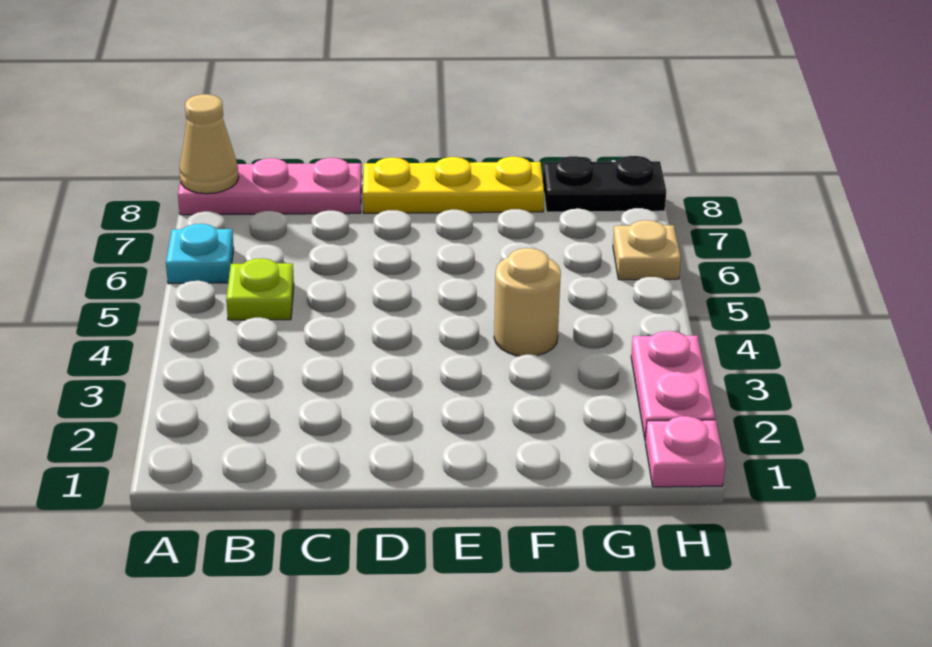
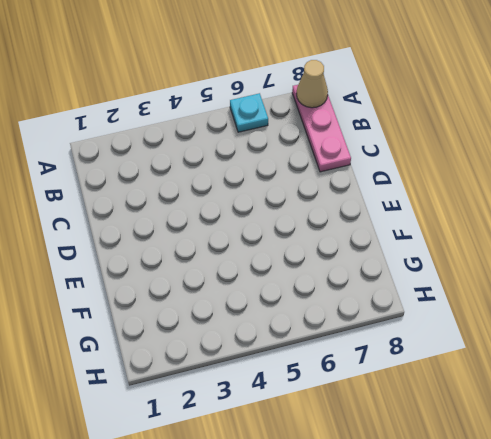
none -> lime 1x1 plate [226,258,294,320]
none -> yellow 1x3 plate [363,157,544,213]

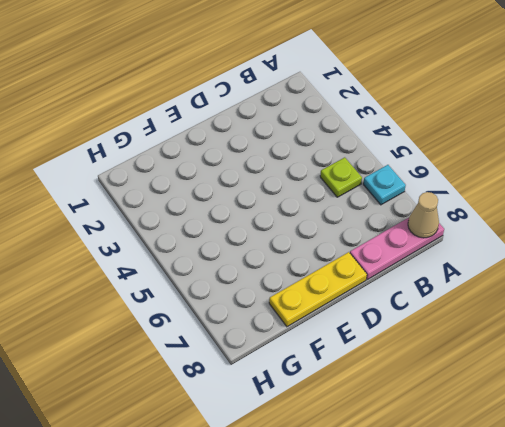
none -> tan 1x1 round brick [494,248,561,356]
none -> black 1x2 plate [543,156,666,212]

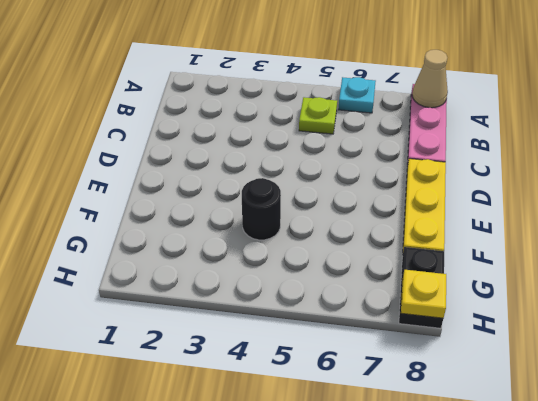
black 1x1 round brick [242,178,281,240] -> tan 1x1 round brick [494,248,561,356]
yellow 1x1 plate [401,270,446,318] -> none
none -> pink 1x1 plate [645,416,725,487]
none -> pink 1x2 plate [631,331,715,440]

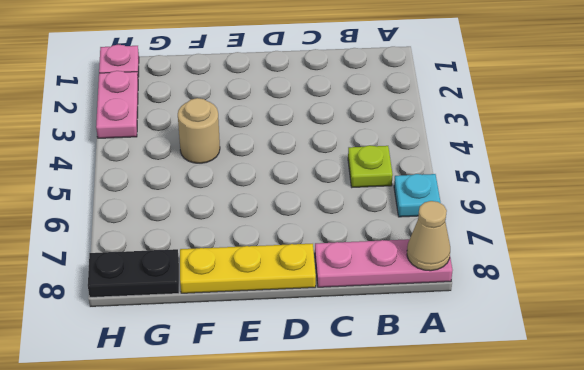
none -> tan 1x1 plate [613,220,681,280]

